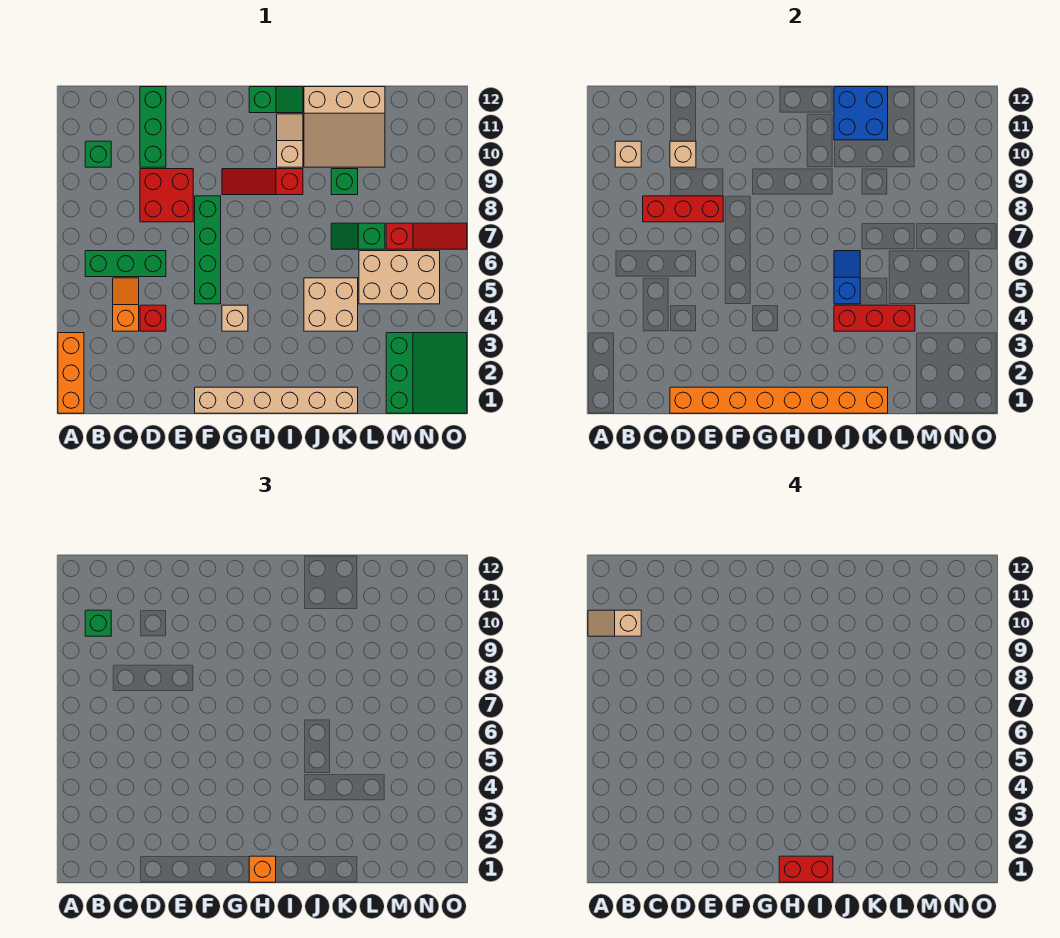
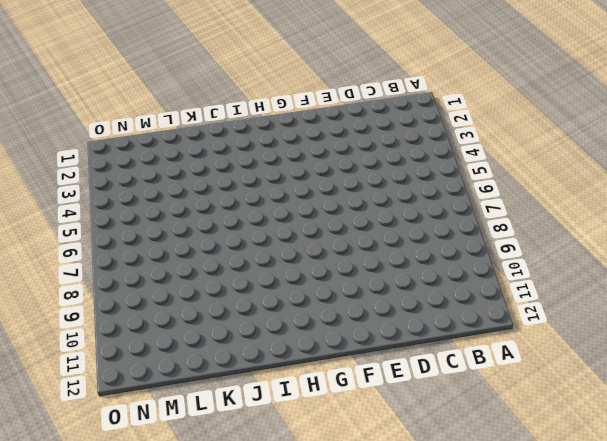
none -> orange 1x3 brick [58,333,84,413]
none -> green 1x3 brick [85,251,166,277]
none -> green 1x1 brick [85,141,111,167]
none -> orange 1x2 slope [113,278,139,331]

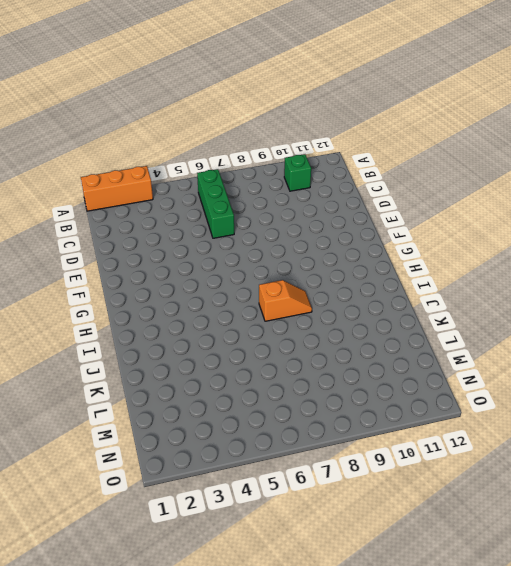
orange 1x2 slope [259,280,312,321] -> orange 1x2 slope moved to [113,278,139,331]
none -> red 1x1 brick [140,305,166,331]
none -> red 2x2 brick [140,169,193,222]
none -> green 1x3 brick [140,87,166,167]
none -> tan 1x6 brick [195,387,358,413]

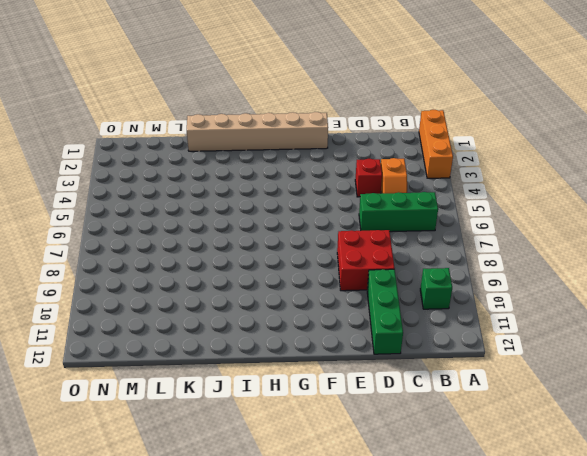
none -> green 1x4 brick [195,196,221,304]
none -> tan 1x1 brick [222,305,248,331]
none -> red 1x3 slope [222,169,303,195]
none -> green 1x2 slope [249,87,303,113]

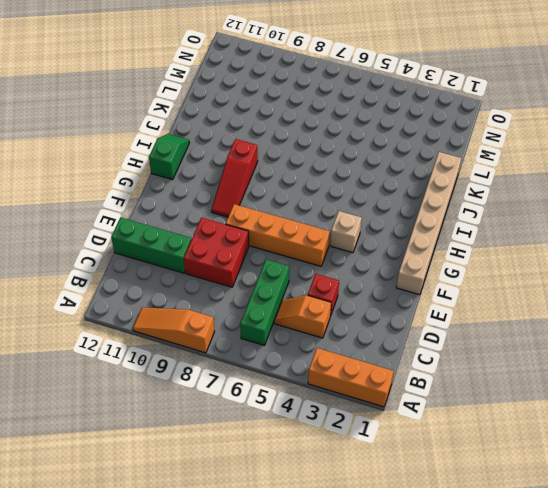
orange 1x3 slope [133,307,215,353] -> none
orange 1x4 brick [226,204,330,266] -> green 1x4 brick [195,196,221,304]
none -> green 1x1 brick [85,141,111,167]
none -> tan 1x2 slope [277,114,303,167]
none -> tan 2x2 brick [304,278,358,331]
none -> tan 3x3 slope [304,87,385,167]

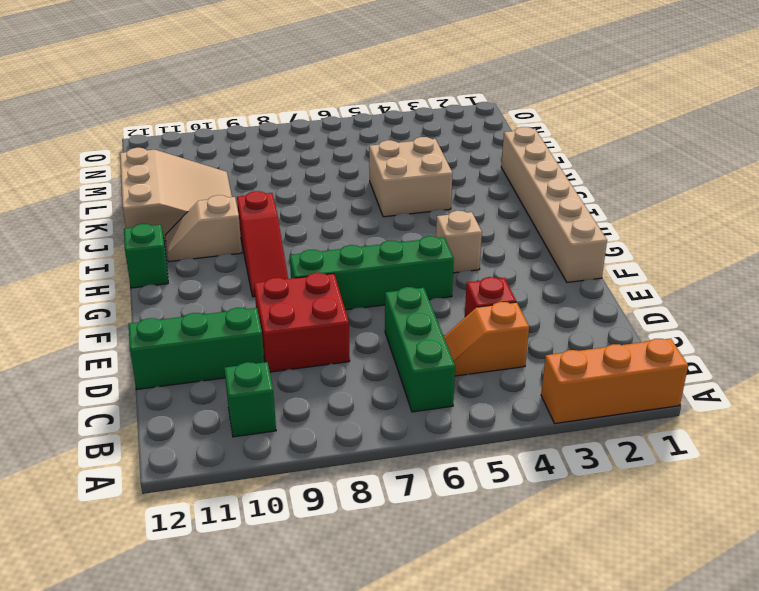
none -> green 1x2 slope [331,223,385,249]
none -> green 1x1 brick [331,169,358,195]
none -> tan 2x3 brick [359,251,440,304]
none -> green 3x3 slope [386,333,467,413]

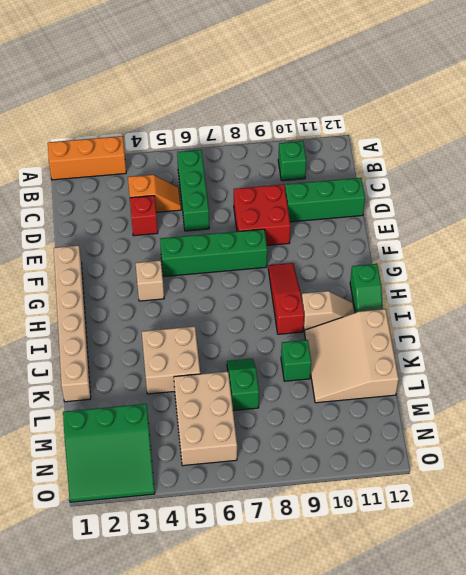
none -> red 1x3 slope [386,223,467,249]
none -> tan 1x1 brick [615,141,641,167]
none -> red 1x3 brick [643,196,723,222]
none -> orange 1x8 brick [670,387,888,413]

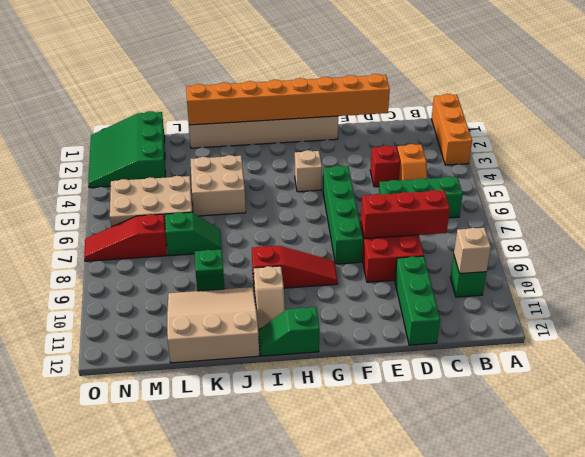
none -> tan 1x1 brick [670,141,696,167]
none -> red 1x3 brick [834,305,915,331]
none -> blue 1x2 slope [834,251,860,304]
none -> blue 2x2 brick [834,87,888,140]

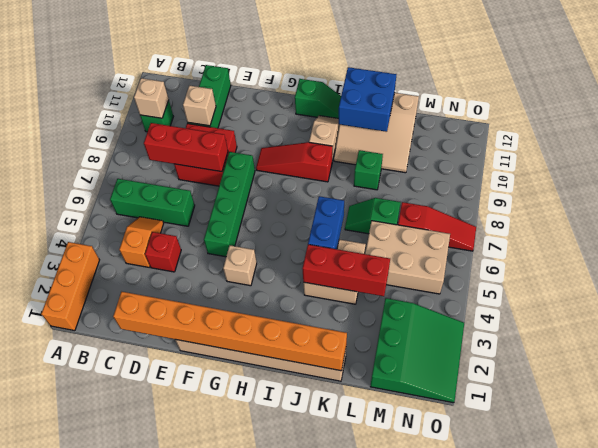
blue 1x2 brick [308,196,344,249] -> blue 1x2 slope [834,251,860,304]
none -> green 1x1 brick [85,610,111,636]
none -> orange 1x1 brick [249,856,276,882]
none -> tan 1x2 slope [588,610,641,636]
none -> red 1x2 brick [779,856,833,882]

